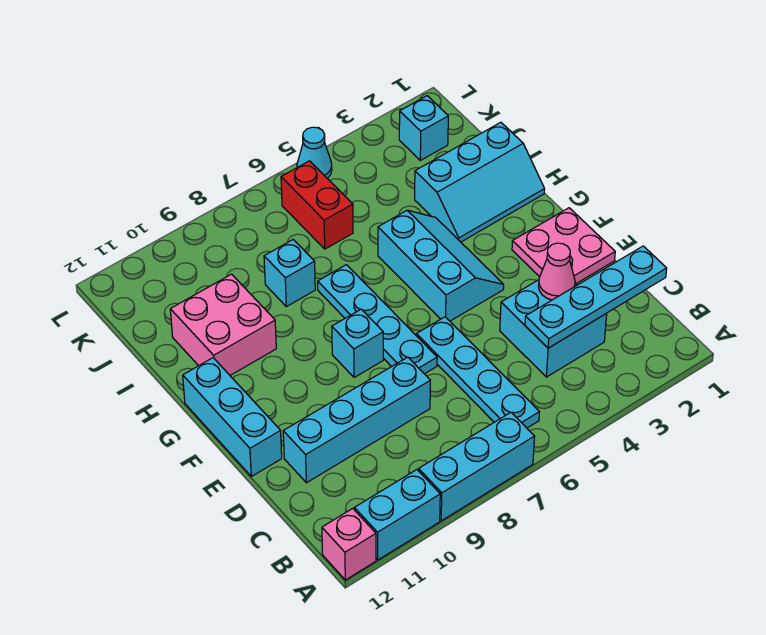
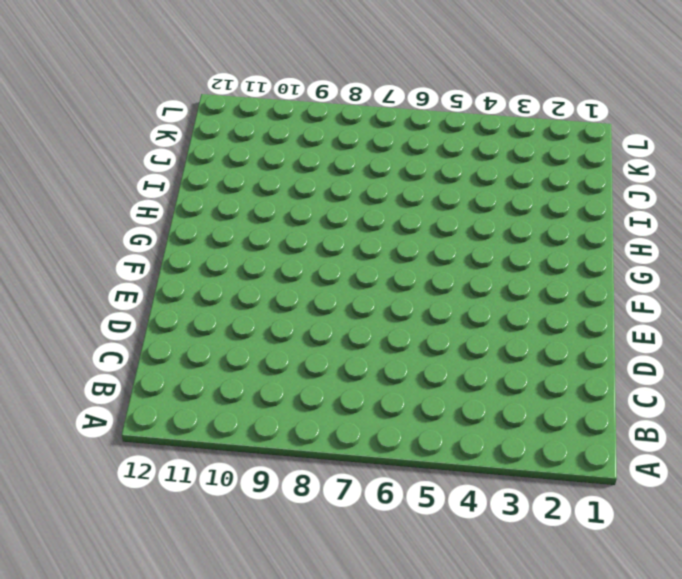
none -> cyan 1x3 brick [419,412,535,521]
none -> cyan 1x2 brick [354,470,440,560]
none -> pink 1x1 brick [322,509,376,580]

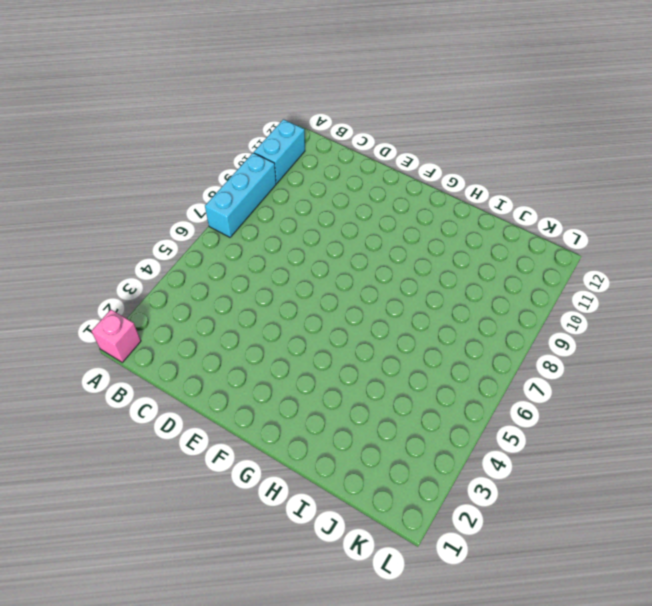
pink 1x1 brick [91,310,141,362] -> pink 1x1 brick moved to [322,509,376,580]
none -> cyan 1x4 plate [416,317,539,428]
none -> cyan 2x2 brick [500,280,607,377]
none -> cyan 1x4 brick [283,357,430,483]

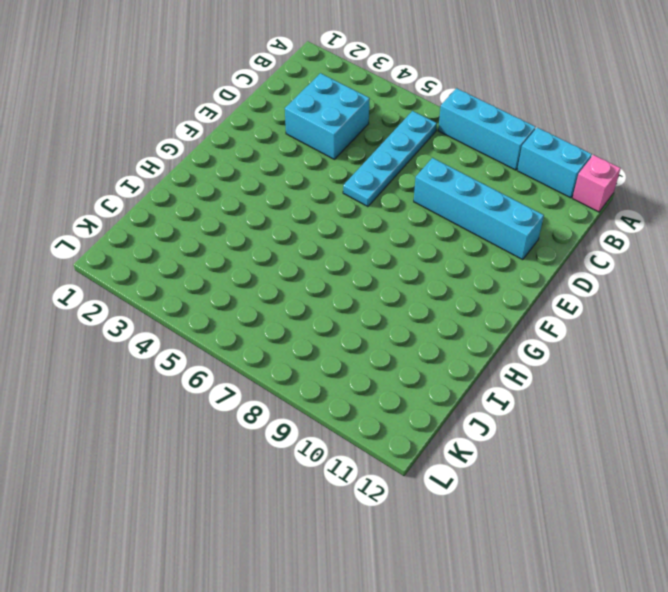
none -> pink 2x2 plate [512,208,615,283]
none -> cyan 1x4 plate [318,265,437,374]
none -> cyan 1x3 brick [183,358,282,476]

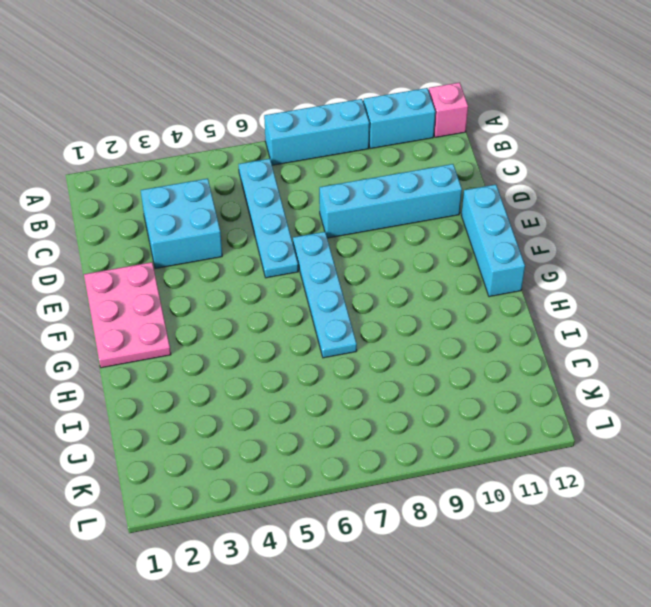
pink 2x3 plate [84,262,171,368] -> pink 2x2 plate [512,208,615,283]
none -> cyan 2x3 slope [378,210,504,321]
none -> cyan 1x1 brick [332,309,383,377]
none -> cyan 2x3 slope [415,122,545,242]

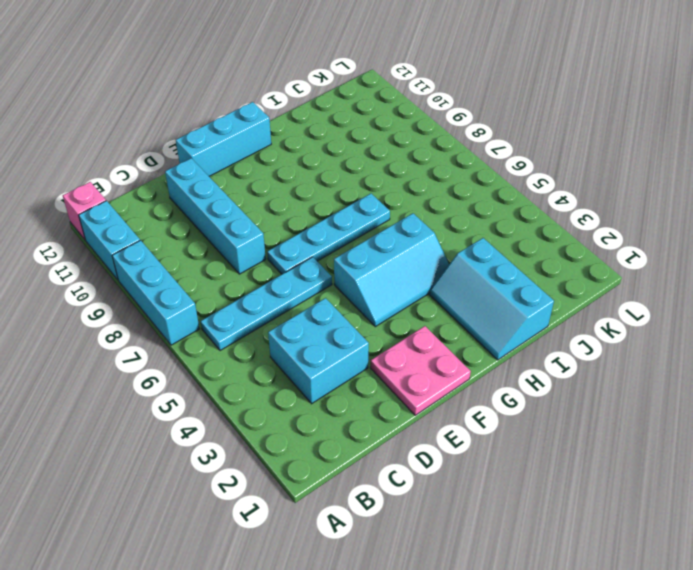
none -> cyan 1x1 brick [332,309,383,377]
none -> pink 2x2 brick [170,274,276,375]
none -> cyan 1x1 brick [264,240,315,307]

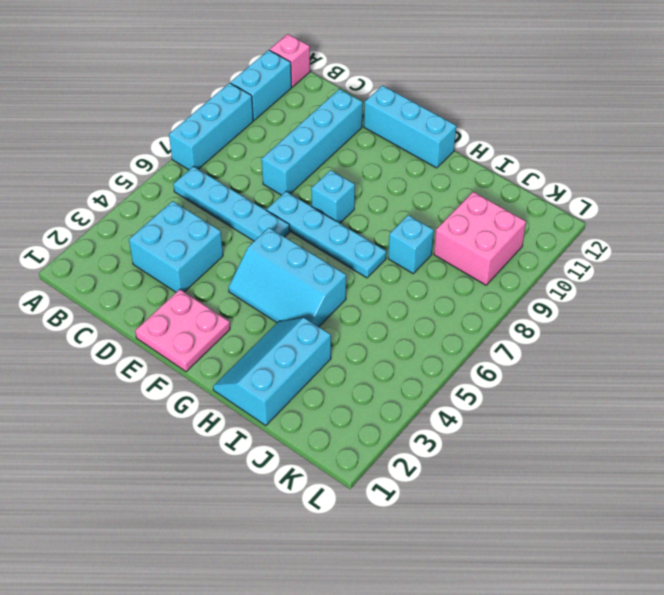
pink 2x2 brick [434,192,526,285] -> pink 2x2 brick moved to [170,274,276,375]
none -> red 1x2 brick [281,161,353,249]
none -> cyan 1x1 brick [399,96,448,160]
none -> cyan 1x1 cone [297,127,332,178]

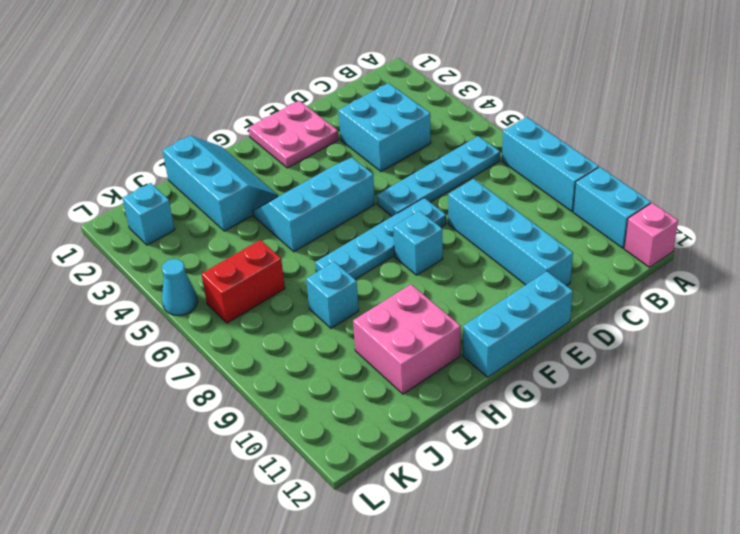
none -> cyan 1x4 plate [525,246,667,348]
none -> pink 1x1 cone [539,243,575,300]

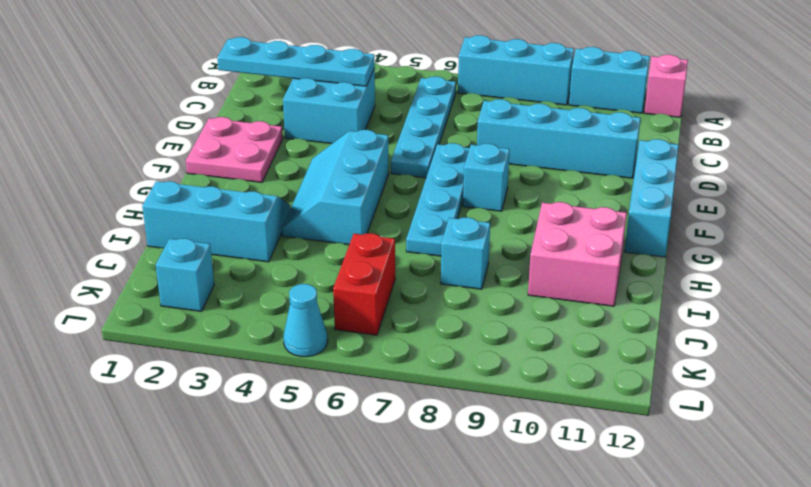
none -> pink 1x1 cone [539,243,575,300]

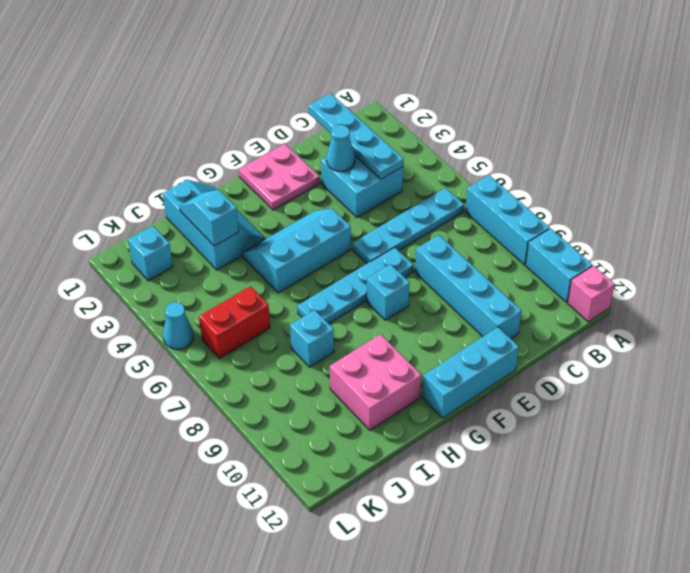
cyan 1x1 cone [327,125,355,171] -> pink 1x1 cone [539,243,575,300]
cyan 1x2 slope [179,190,239,246] -> none

